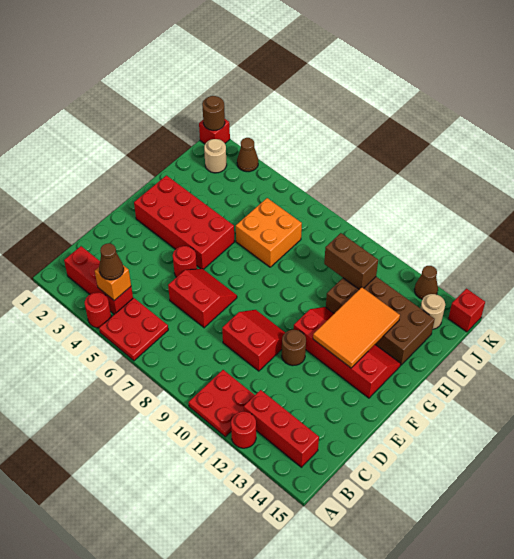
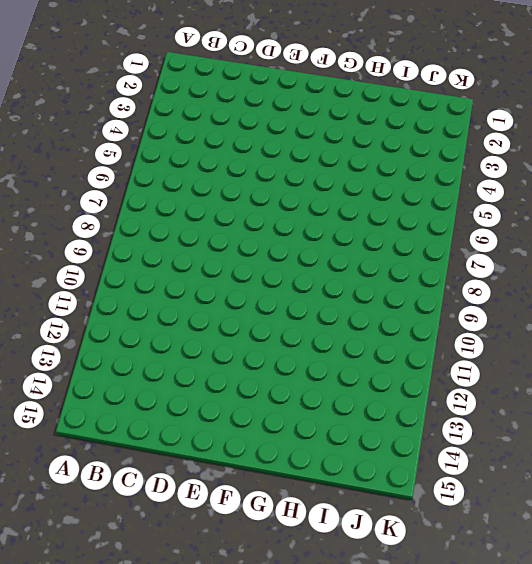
none -> red 1x1 round brick [85,292,111,328]
none -> red 2x2 plate [99,298,168,361]
none -> red 2x2 plate [189,370,255,437]

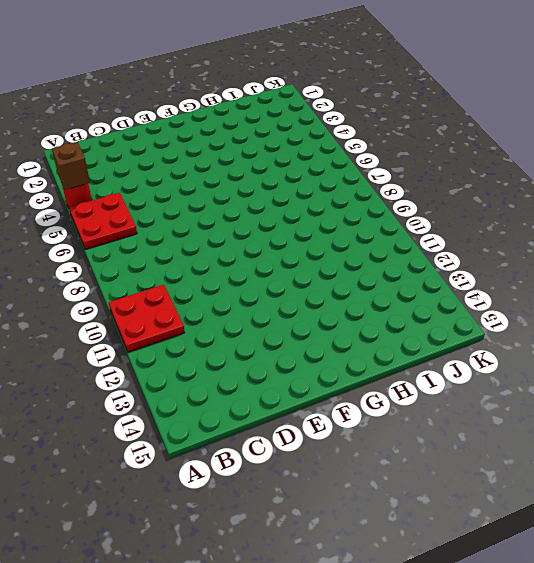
brown 1x1 brick [52,142,90,190] -> none
none -> red 1x1 round brick [231,412,256,448]
none -> red 1x3 brick [64,246,133,314]
none -> red 1x3 brick [244,390,319,467]

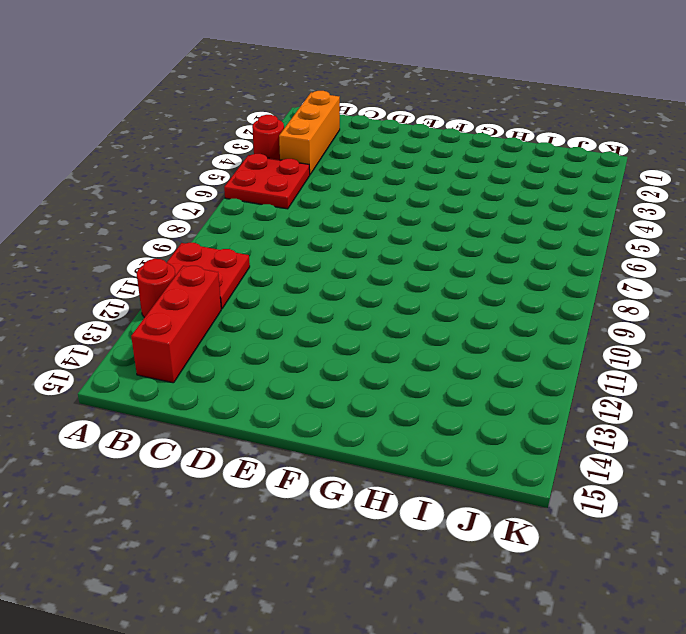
orange 1x3 brick [279,91,340,174] -> red 1x3 brick [64,246,133,314]
none -> red 2x2 slope [168,269,237,328]
none -> red 2x2 slope [222,310,285,371]
none -> red 1x1 round brick [173,246,197,277]

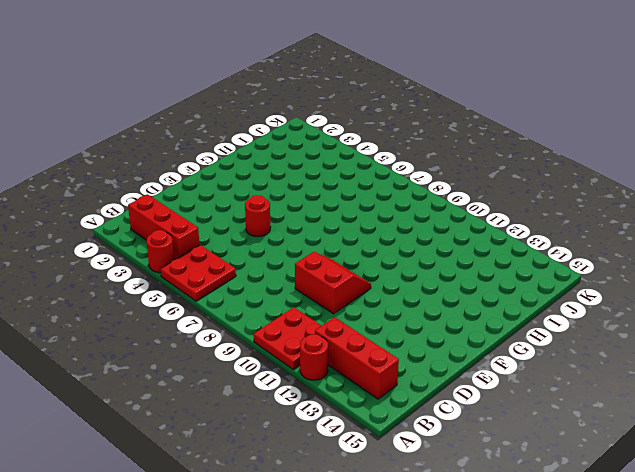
none -> red 2x2 slope [168,269,237,328]
none -> brown 1x1 round brick [282,330,306,366]
none -> red 2x4 brick [134,175,234,269]

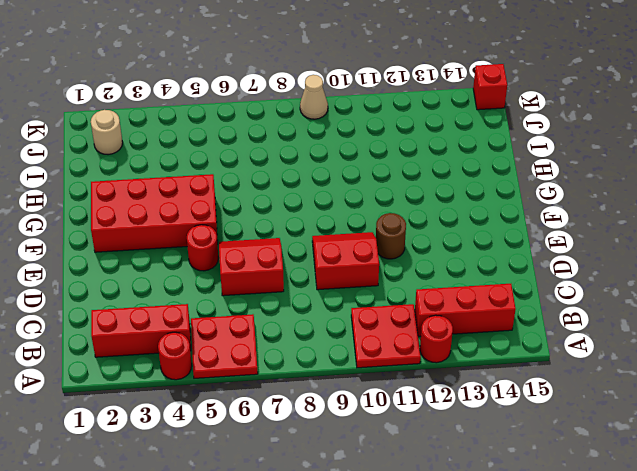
tan 1x1 cone [300,75,328,119] -> none
none -> red 2x4 slope [294,307,401,398]
none -> orange 2x2 brick [236,198,302,267]
none -> brown 2x4 brick [326,277,435,365]

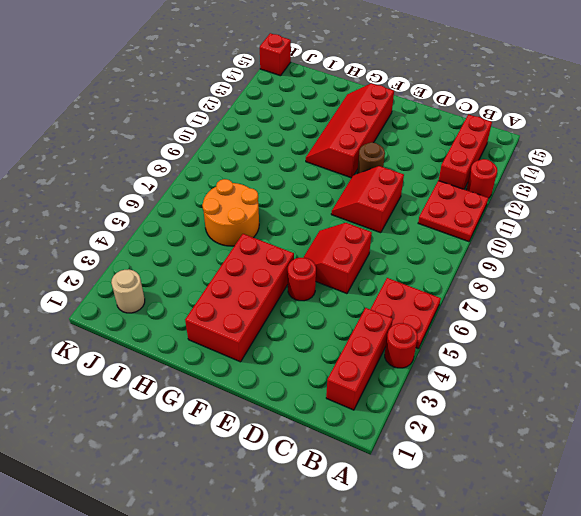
orange 2x2 round brick [202,179,259,246] -> orange 2x2 brick [236,198,302,267]
none -> brown 2x4 brick [326,277,435,365]
none -> tan 1x1 round brick [420,294,445,329]
none -> red 1x1 brick [199,119,230,144]

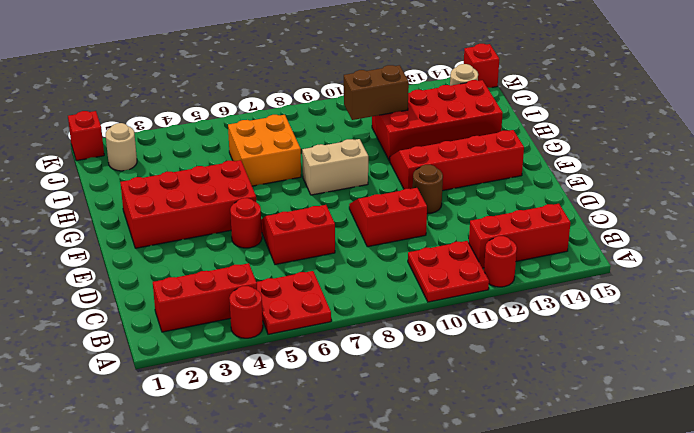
tan 1x2 brick [302,139,368,195] -> none
red 2x4 brick [372,80,503,161] -> brown 2x4 brick [326,277,435,365]
none -> brown 1x1 cone [237,138,258,172]
none -> brown 1x1 cone [414,266,438,299]
none -> orange 1x1 brick [95,265,131,301]

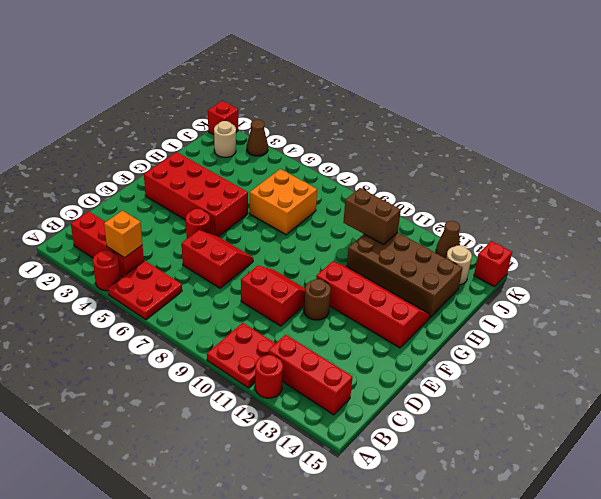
none -> orange 2x3 tile [313,287,400,368]
none -> brown 1x1 round brick [202,96,225,131]
none -> brown 1x1 cone [99,243,124,280]

